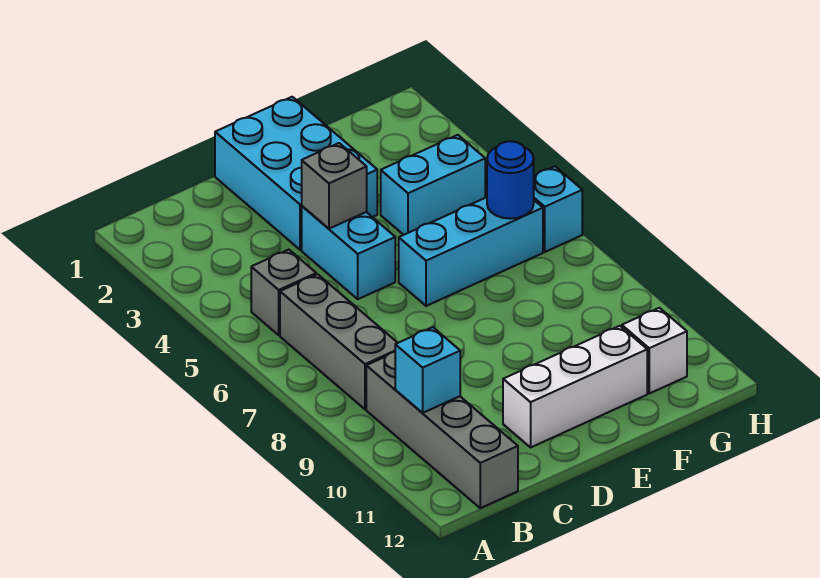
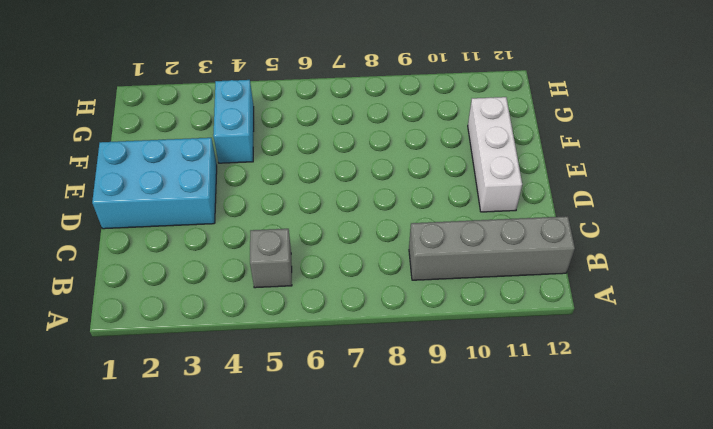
none -> grey 1x3 brick [280,274,397,409]
none -> cyan 1x2 brick [302,206,395,299]
none -> cyan 1x3 brick [399,197,543,306]

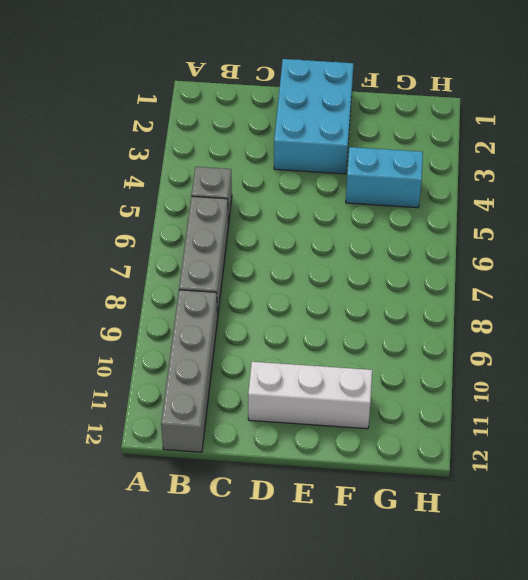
none -> cyan 1x2 brick [302,206,395,299]
none -> cyan 1x3 brick [399,197,543,306]
none -> white 1x1 brick [622,308,687,393]

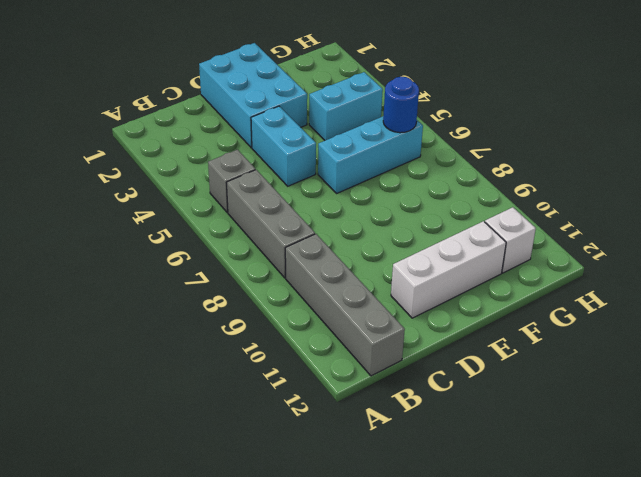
none -> cyan 1x1 brick [534,166,582,252]
none -> cyan 1x1 brick [395,327,460,413]
none -> grey 1x1 brick [302,143,367,229]

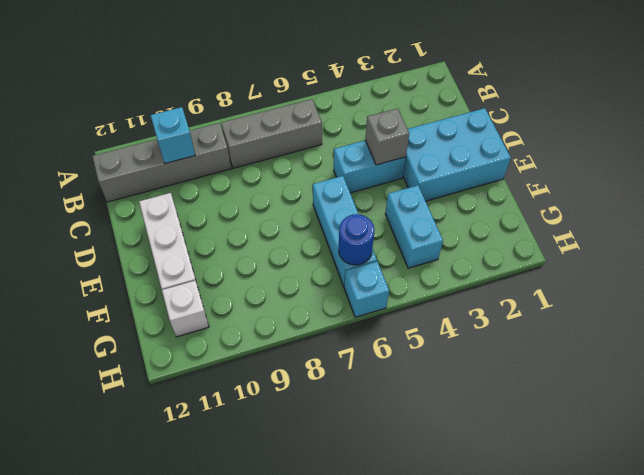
none -> grey 1x1 brick [251,250,316,335]

